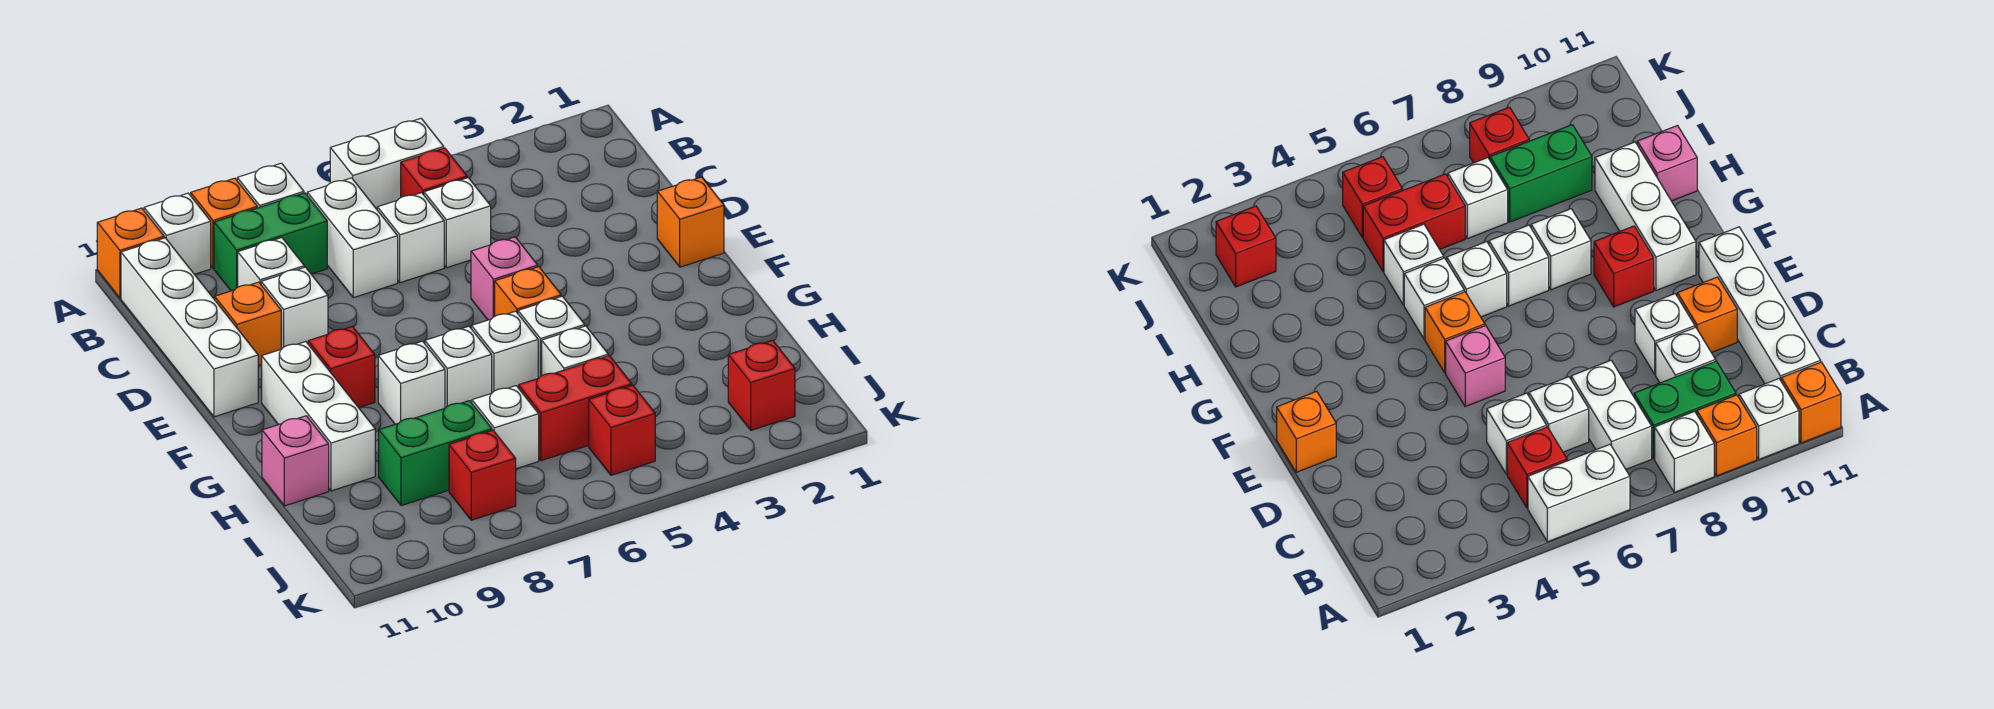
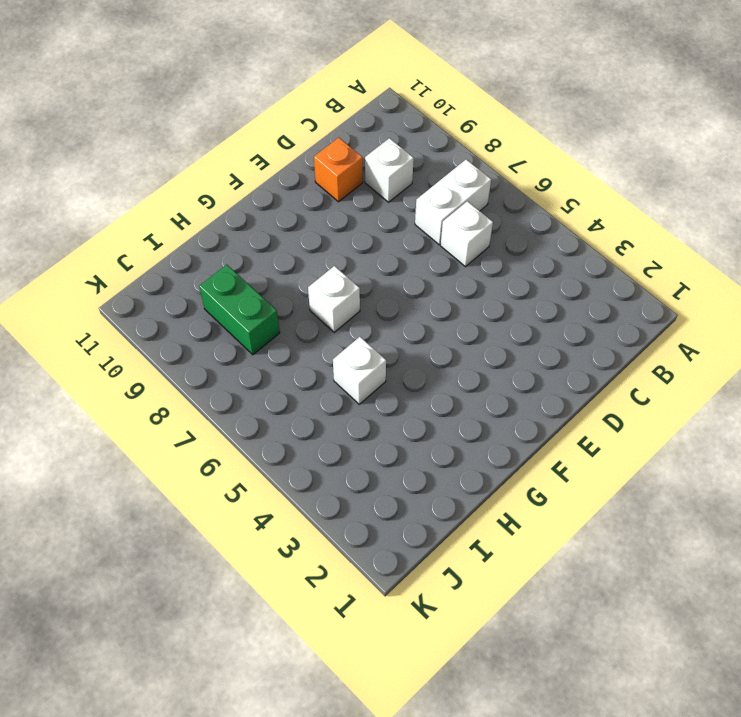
none -> white 1x2 brick [330,119,444,209]
none -> white 1x1 brick [237,163,304,208]
none -> orange 1x1 brick [191,178,257,268]
none -> white 1x1 brick [144,193,211,274]

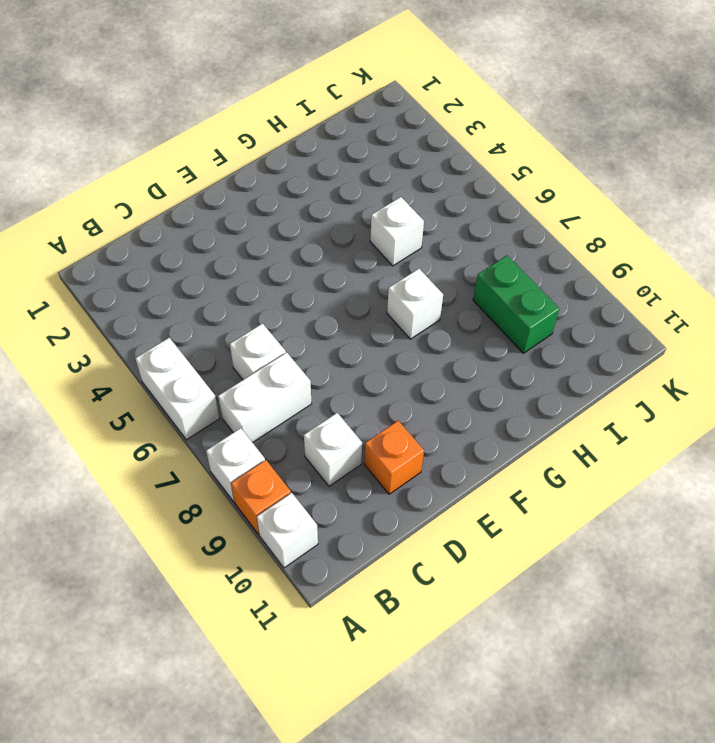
none -> orange 1x1 brick [97,208,164,298]
none -> red 1x1 brick [401,148,467,197]
none -> green 1x2 brick [214,193,327,291]
none -> white 1x4 brick [121,238,258,417]

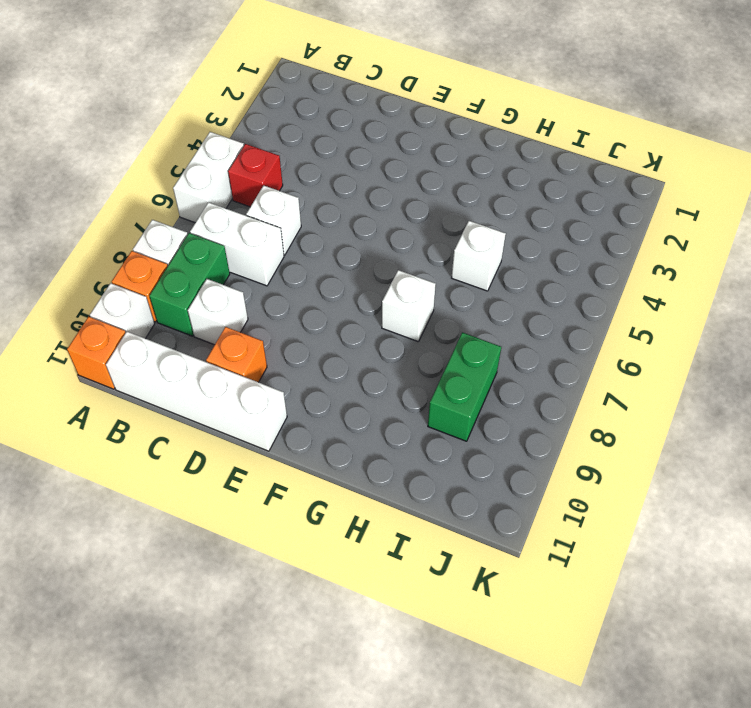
none -> white 1x1 brick [424,178,491,268]
none -> white 1x1 brick [261,267,328,349]
none -> orange 1x1 brick [657,177,724,267]
none -> pink 1x1 brick [471,237,538,320]

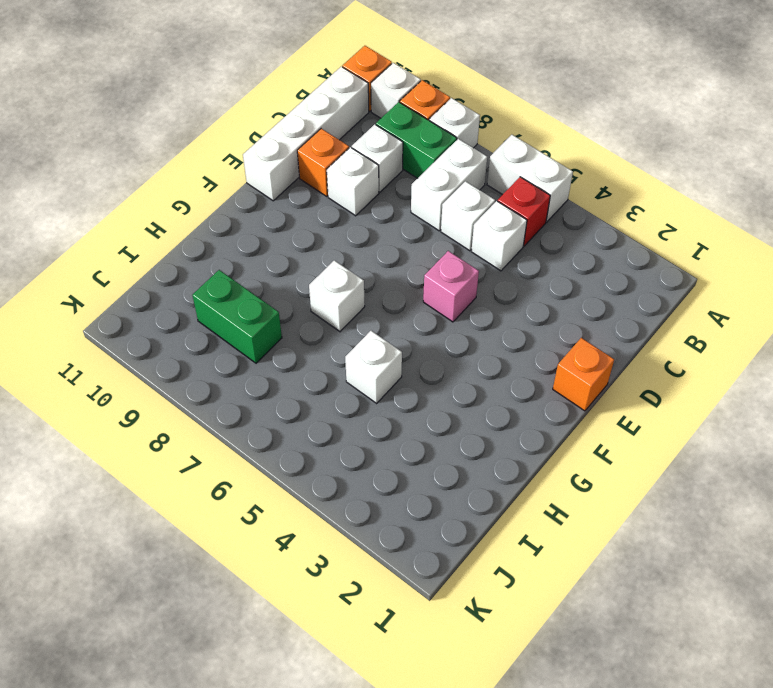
none -> orange 1x1 brick [495,267,561,316]
none -> red 1x1 brick [308,327,375,408]
none -> white 1x3 brick [262,342,375,491]
none -> white 1x1 brick [518,296,585,378]

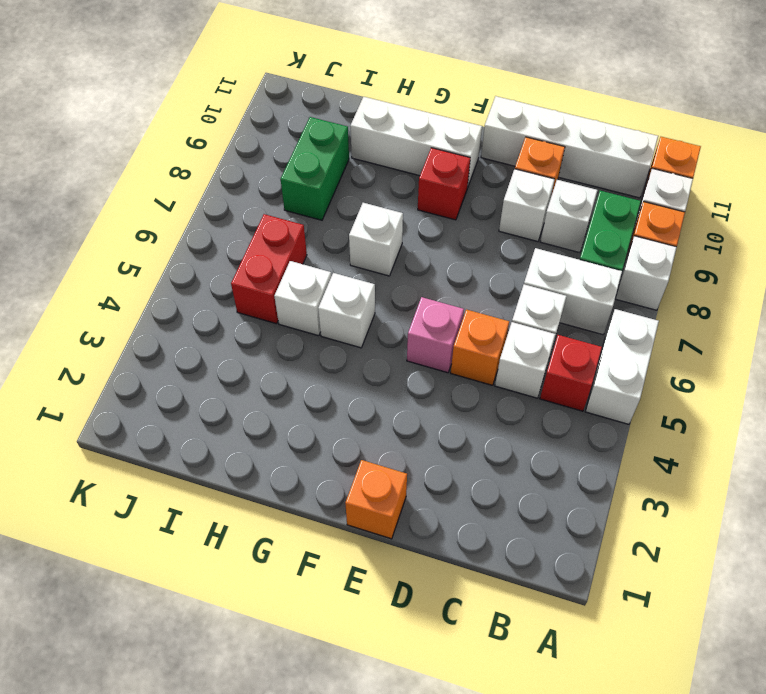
orange 1x1 brick [451,310,509,385] -> orange 1x1 brick moved to [495,267,561,316]
none -> white 1x1 brick [471,311,538,393]
none -> white 1x1 brick [378,341,445,424]
none -> pink 1x1 brick [262,416,329,506]
none -> white 1x1 brick [472,386,539,469]

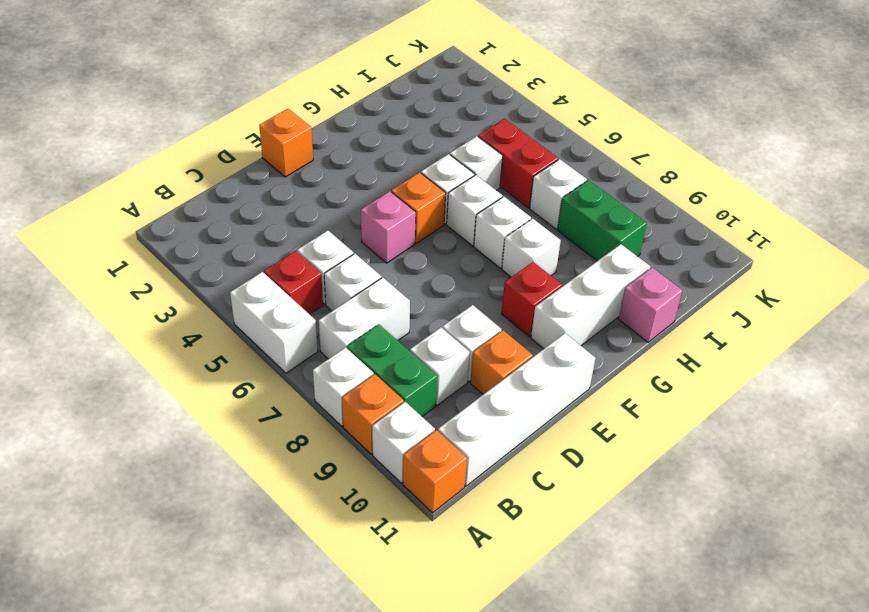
none -> red 1x1 brick [728,340,795,430]
none -> red 1x1 brick [589,385,655,475]
none -> red 1x1 brick [449,430,516,520]

